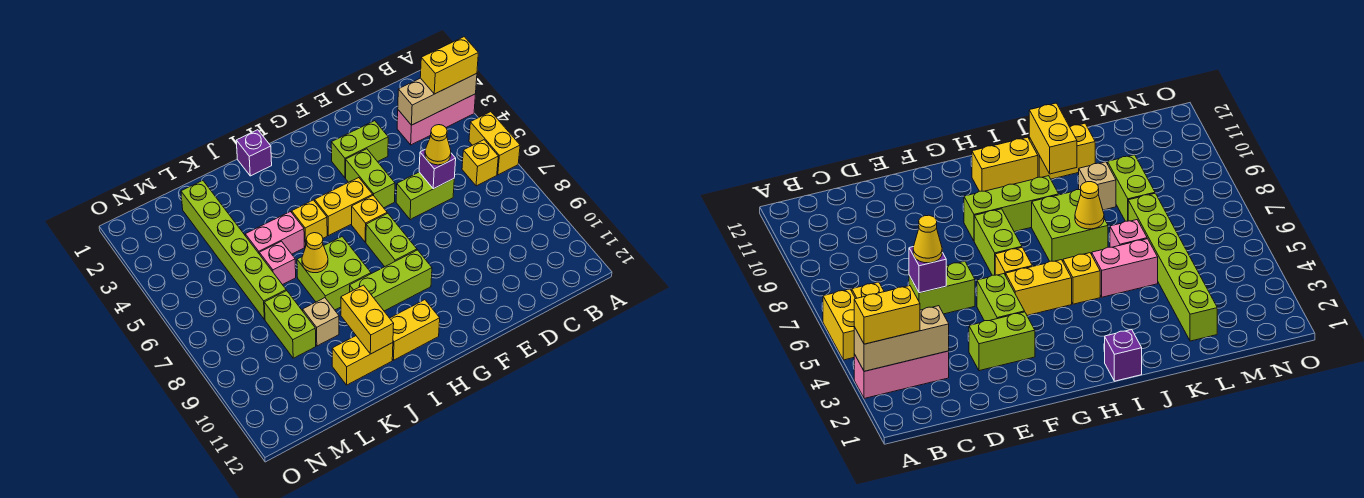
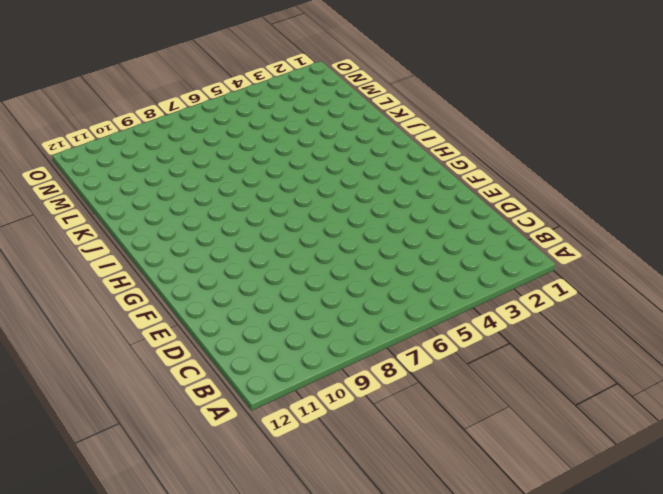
none -> pink 1x3 brick [397,94,476,145]
none -> yellow 1x2 brick [469,112,520,175]
none -> yellow 1x1 brick [462,140,498,186]

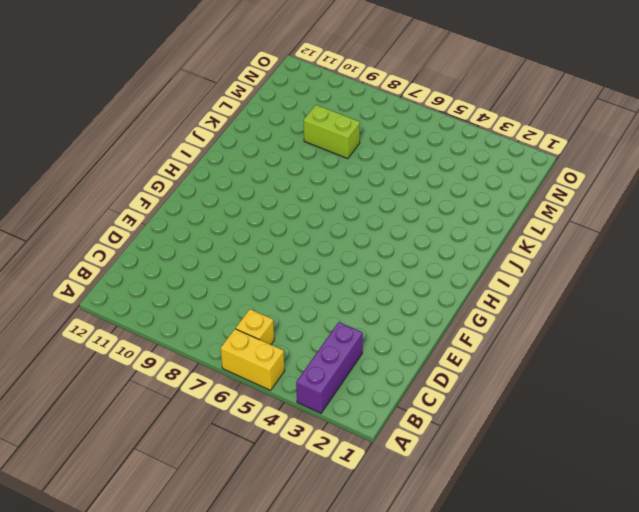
purple 1x3 brick [296,322,363,413] -> pink 1x3 brick [397,94,476,145]
none -> lime 1x2 brick [396,172,454,220]
none -> lime 1x2 brick [331,121,388,178]
none -> lime 1x2 brick [346,149,395,208]

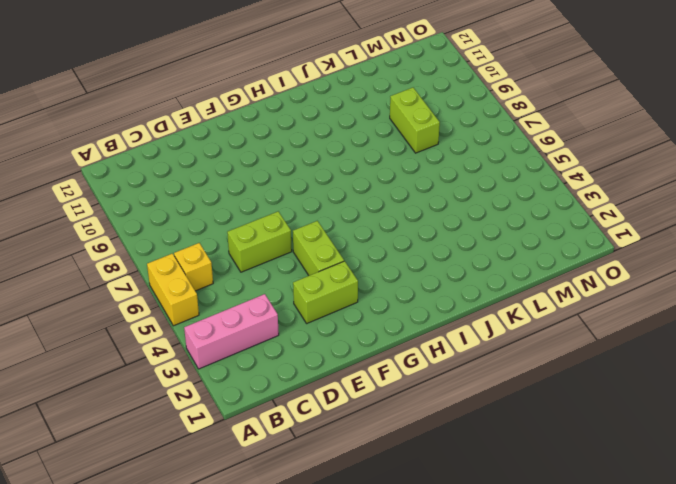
none -> yellow 1x2 brick [315,178,373,236]
none -> yellow 1x1 brick [352,195,387,242]
none -> lime 1x2 brick [366,213,417,267]

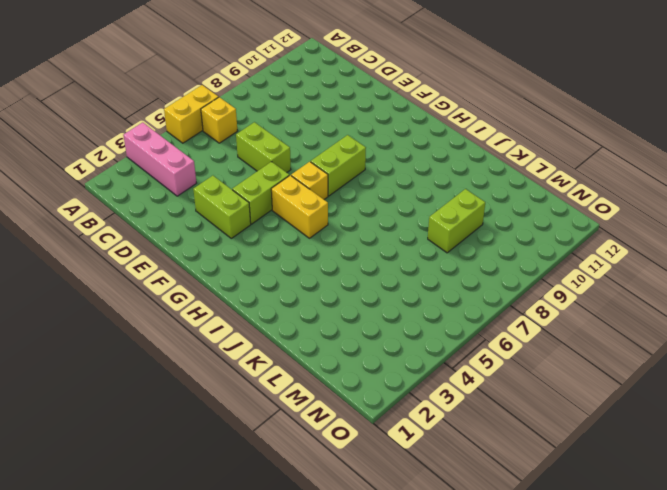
none -> lime 1x3 brick [350,250,432,311]
none -> yellow 1x2 brick [390,300,440,360]
none -> purple 1x1 brick [236,130,272,176]

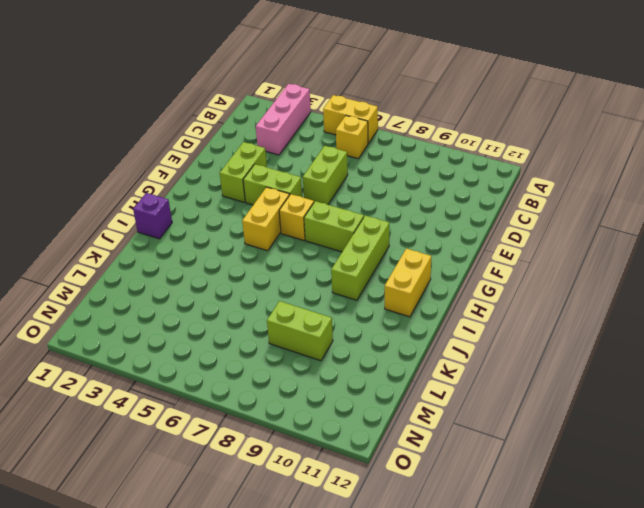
none -> yellow 1x1 brick [292,200,327,247]
none -> lime 2x2 brick [297,237,371,310]
none -> pink 1x2 brick [245,212,304,254]

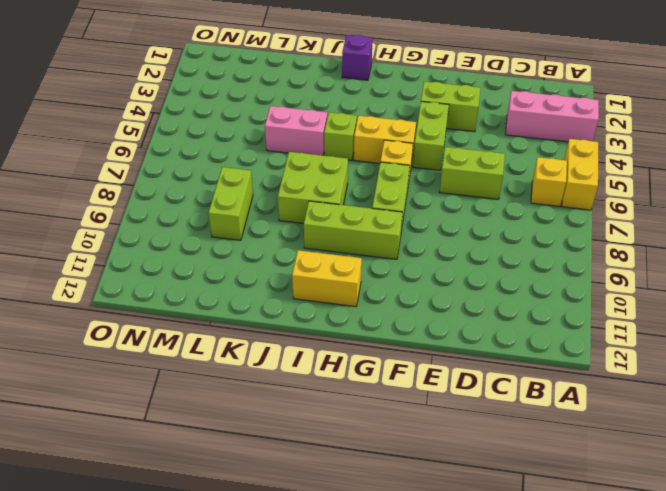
lime 1x1 brick [324,112,357,160] -> yellow 1x1 brick [292,200,327,247]
none -> yellow 1x2 brick [332,336,393,385]
none -> pink 1x1 brick [259,241,296,285]
none -> tan 1x1 brick [303,298,339,346]

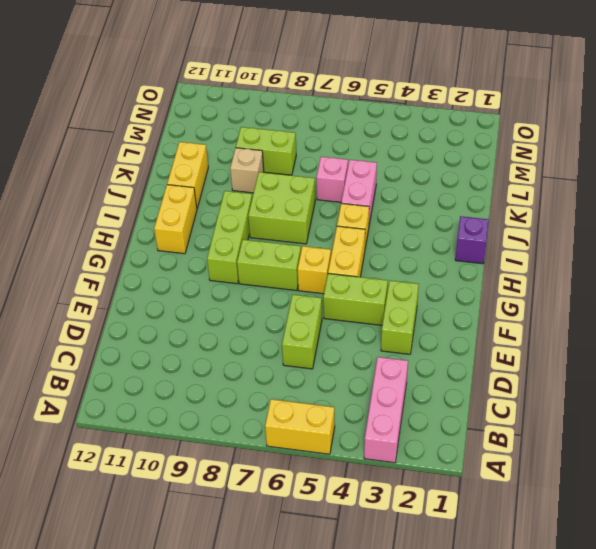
none -> yellow 1x1 brick [462,140,498,186]
none -> lime 1x6 brick [181,180,286,320]
none -> tan 1x3 brick [398,74,477,125]

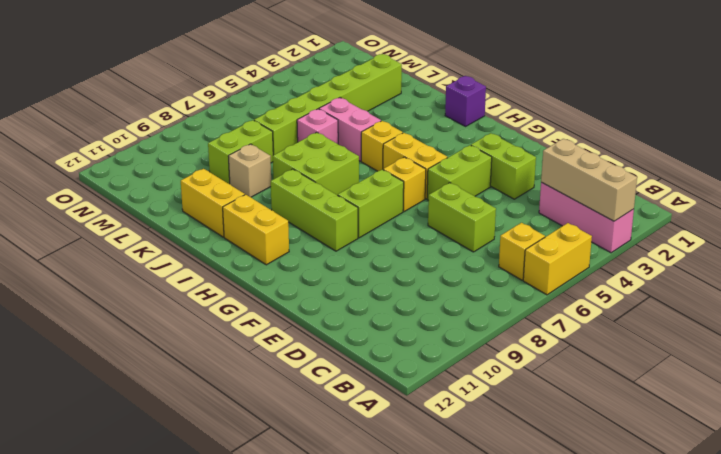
none -> purple 1x1 brick [419,150,456,189]
none -> yellow 1x1 cone [302,233,328,273]
none -> yellow 1x2 brick [341,285,394,354]

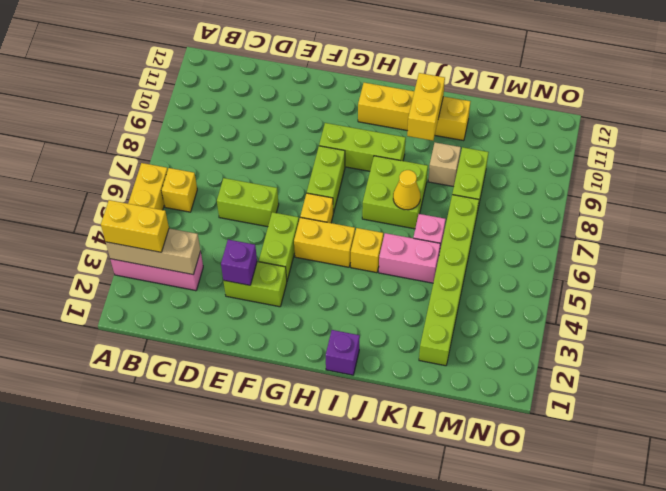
purple 1x1 brick [221,240,257,285] -> purple 1x1 brick moved to [419,150,456,189]
none -> yellow 1x1 cone [425,125,451,165]

